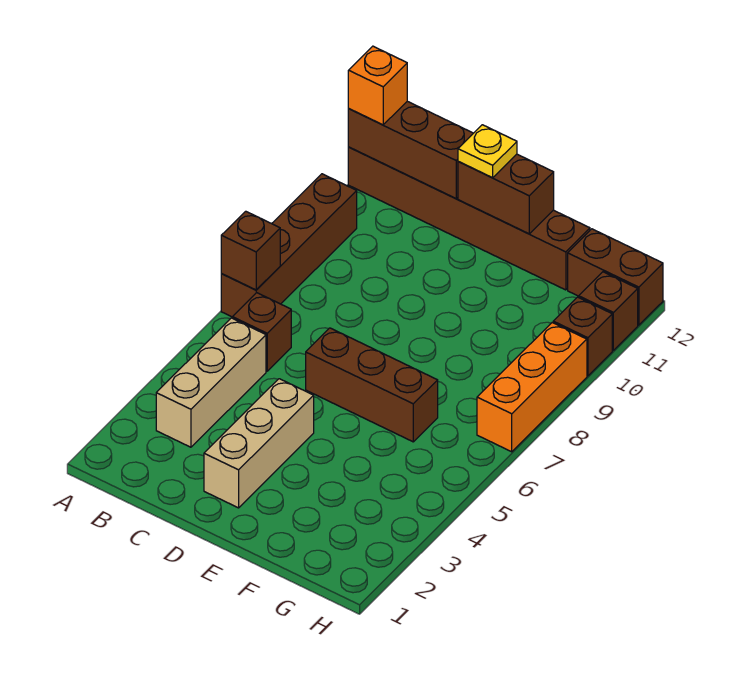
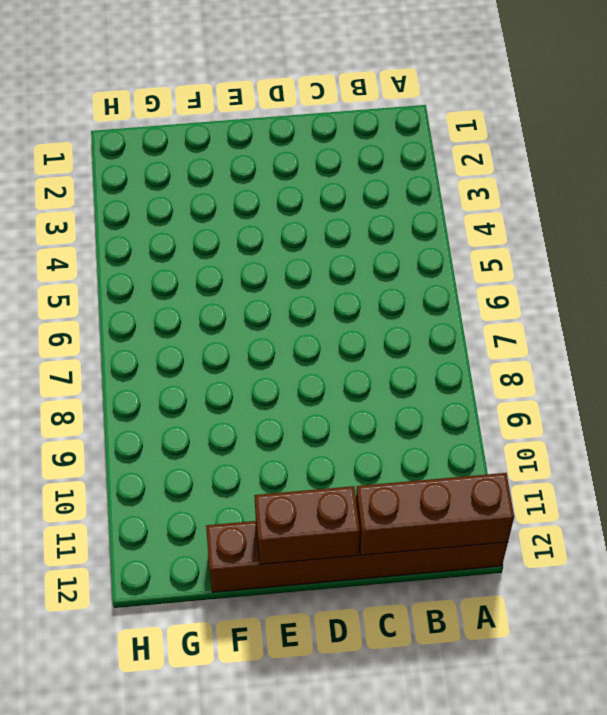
none -> brown 1x4 brick [221,174,357,317]
none -> tan 1x3 brick [156,318,266,447]
none -> brown 1x1 brick [233,293,291,371]

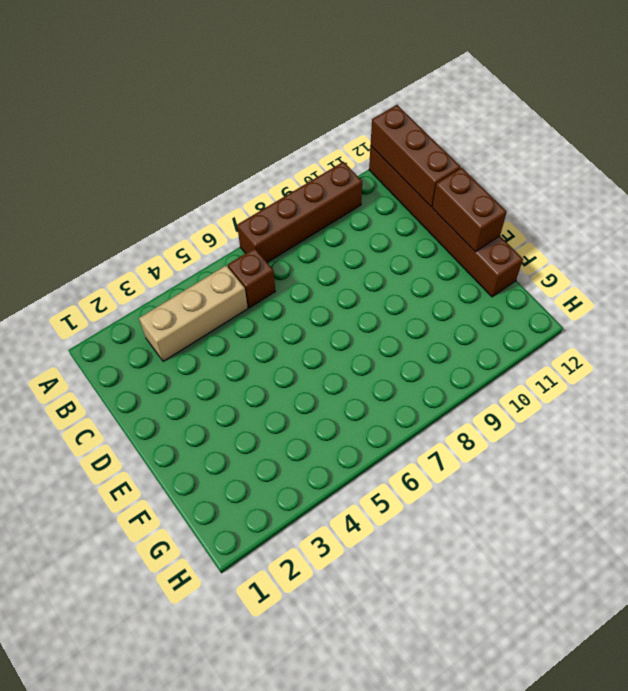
none -> tan 1x3 brick [204,379,314,508]
none -> brown 1x3 brick [306,328,438,442]
none -> brown 1x2 brick [568,229,663,325]

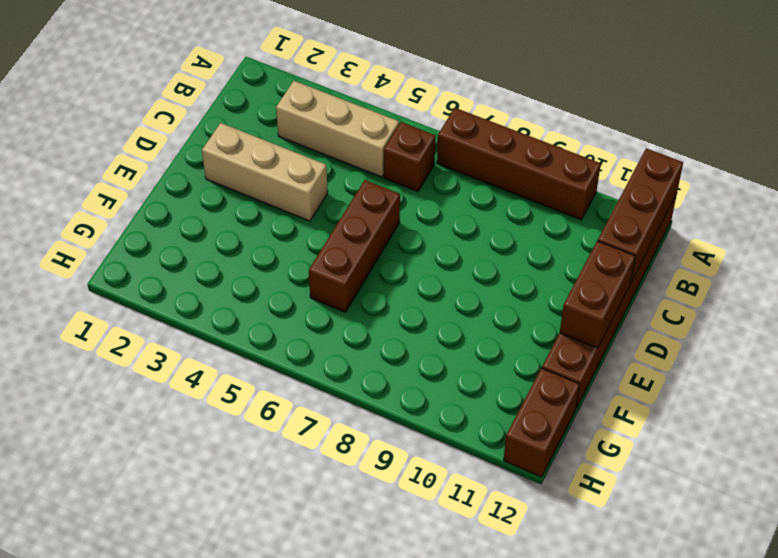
none -> orange 1x3 brick [477,323,587,452]
none -> brown 1x1 brick [553,297,612,376]
none -> brown 1x1 brick [579,272,638,350]

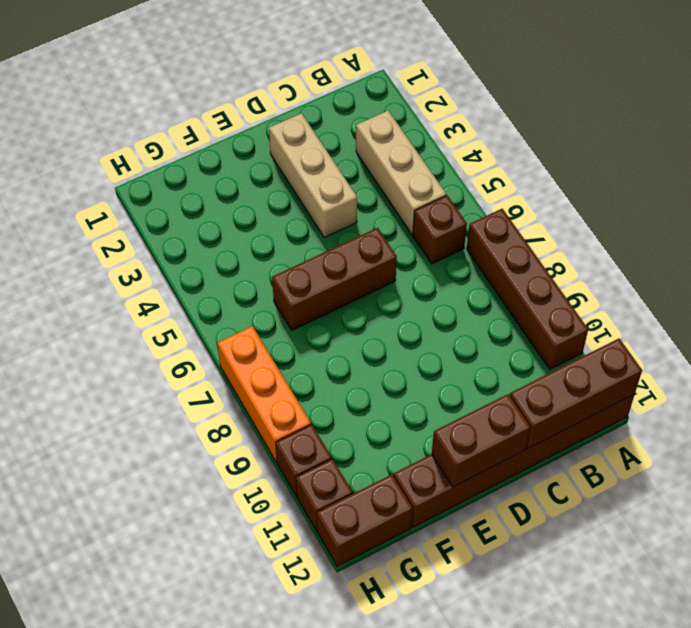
none -> brown 1x1 brick [221,211,280,290]
none -> orange 1x1 brick [348,46,407,125]
none -> yellow 1x1 plate [458,125,517,178]

